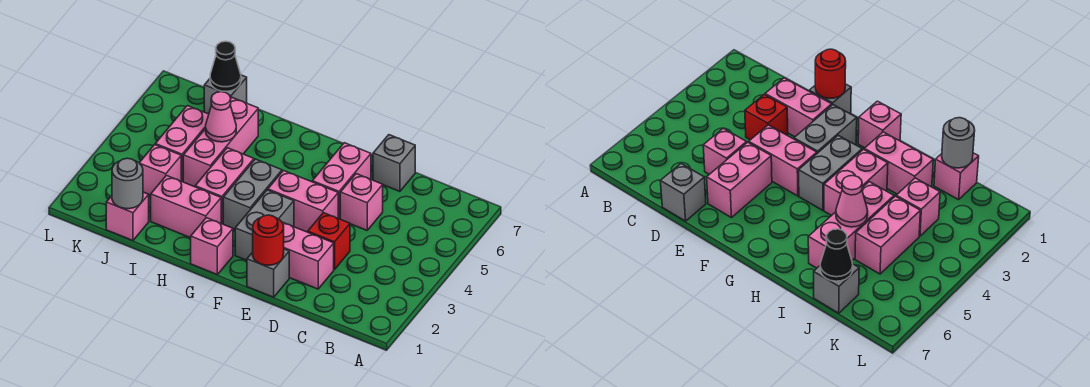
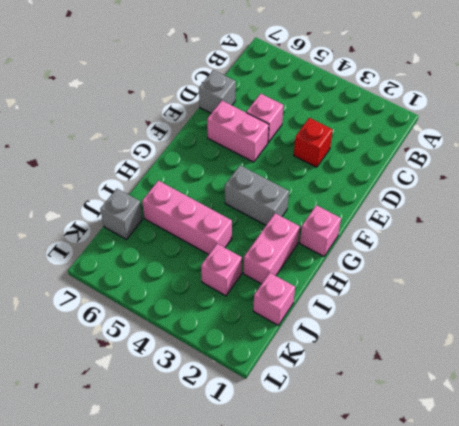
none -> pink 1x2 brick [282,222,334,289]
none -> grey 1x1 brick [247,249,289,297]
none -> pink 1x2 brick [268,171,338,232]

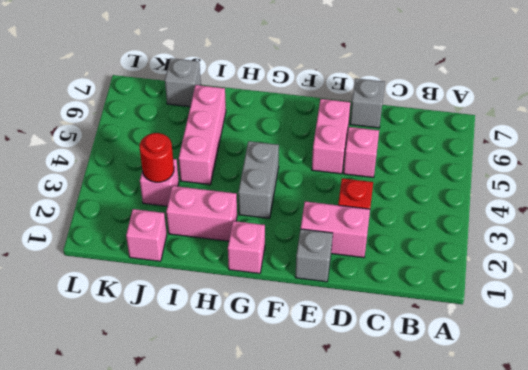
red 1x1 round brick [140,133,174,182] -> red 1x1 round brick moved to [253,215,284,265]
none -> pink 1x2 brick [268,171,338,232]
none -> grey 1x2 brick [235,190,294,260]
none -> pink 1x2 brick [195,148,254,224]

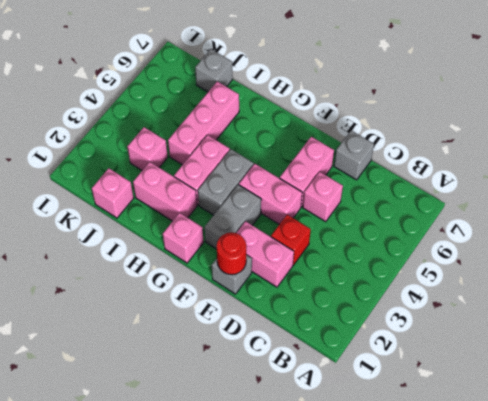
none -> pink 1x2 brick [155,106,209,182]
none -> pink 1x1 cone [206,92,236,142]
none -> grey 1x1 round brick [112,158,143,209]

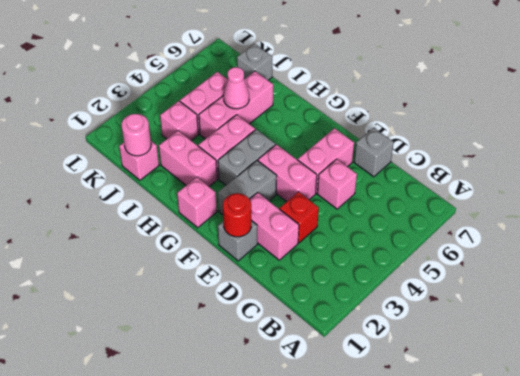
pink 1x1 round brick [122,114,151,156] -> grey 1x1 round brick [112,158,143,209]
none -> black 1x1 cone [210,41,241,91]

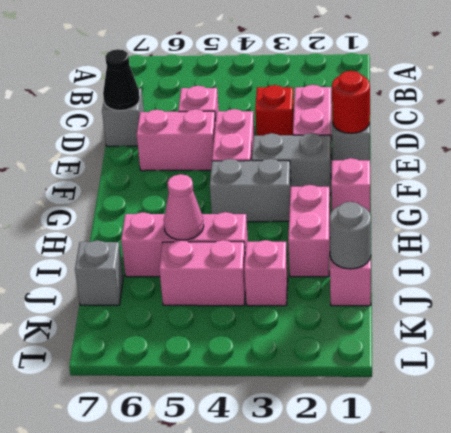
black 1x1 cone [103,49,140,111] -> black 1x1 cone moved to [210,41,241,91]
none -> pink 1x2 brick [195,148,254,224]

